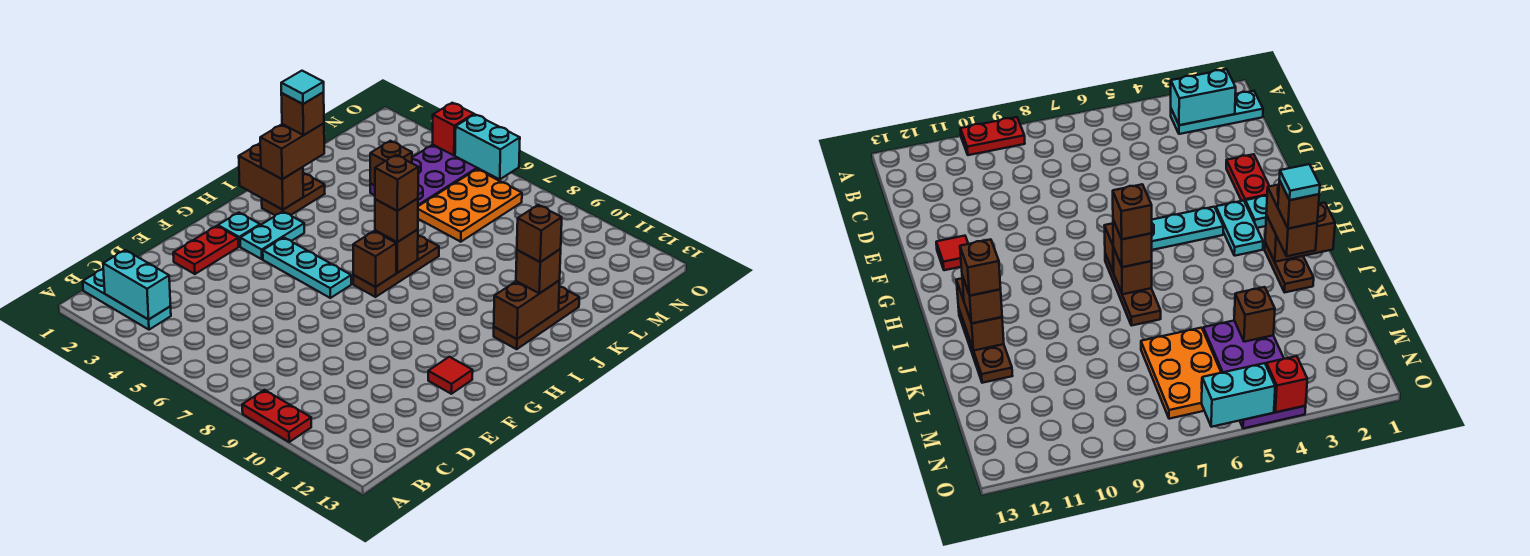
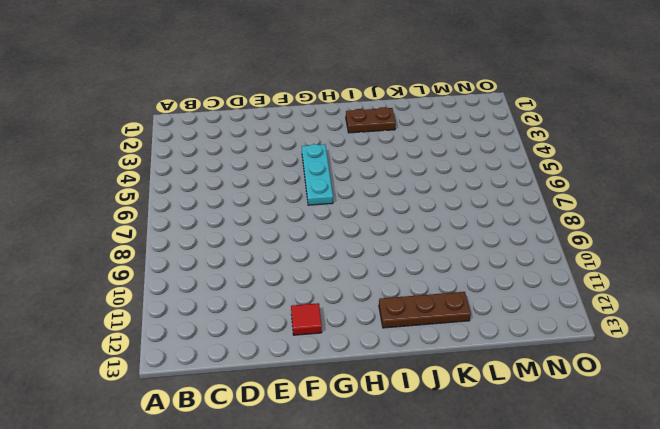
none -> red 1x2 plate [242,390,311,442]
none -> cyan 1x3 plate [83,269,171,330]
none -> red 1x2 plate [173,226,238,274]

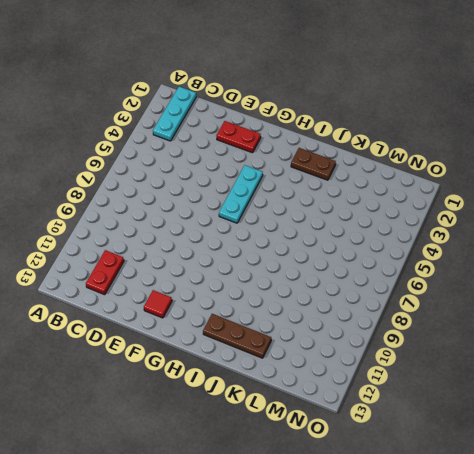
red 1x2 plate [86,250,124,295] -> red 1x2 plate moved to [242,390,311,442]
none -> cyan 1x1 plate [218,213,260,247]
none -> cyan 1x2 plate [240,212,304,259]
none -> brown 1x3 plate [353,235,439,297]

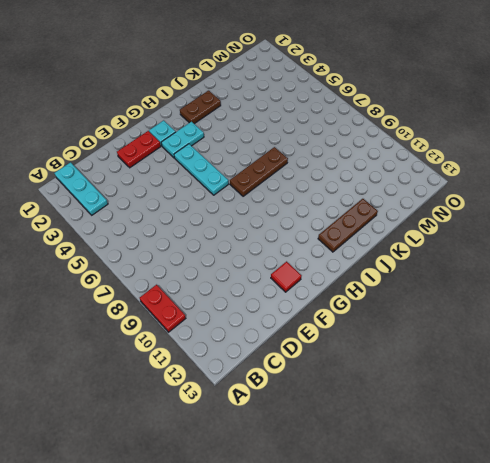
none -> purple 2x4 plate [370,145,484,206]
none -> orange 2x3 plate [418,169,522,242]
none -> cyan 1x2 brick [103,250,171,320]

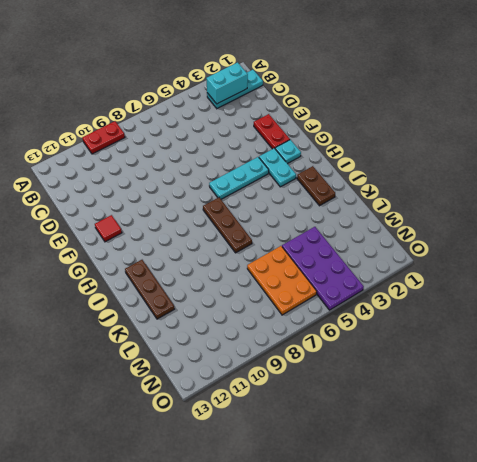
none -> brown 1x1 brick [353,231,396,287]
none -> brown 1x2 brick [239,144,303,210]
none -> brown 1x1 brick [375,229,418,273]

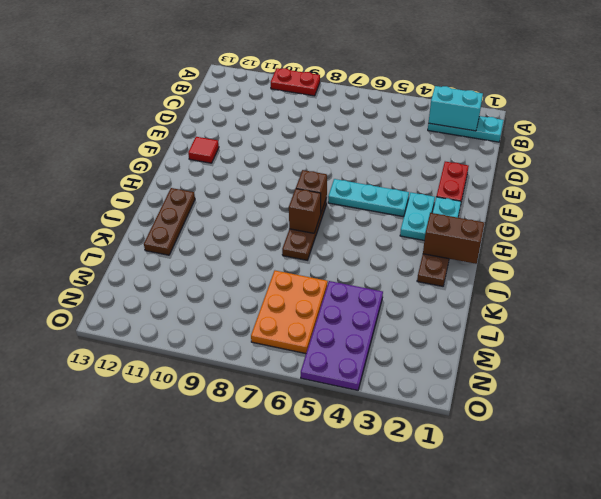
none -> brown 1x2 brick [494,281,560,339]
none -> brown 1x1 brick [370,141,412,185]
none -> red 1x1 brick [433,103,474,155]

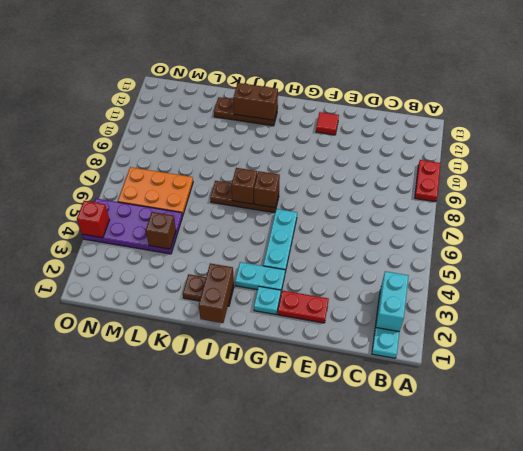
none -> cyan 1x2 brick [455,115,520,179]
none -> brown 1x2 brick [260,123,324,179]
none -> brown 1x1 brick [375,198,418,242]

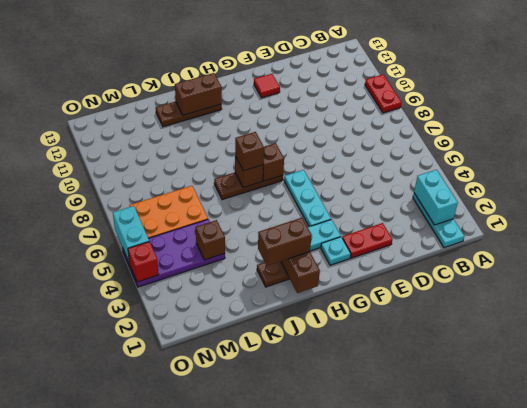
none -> brown 1x1 brick [516,249,561,293]
none -> brown 1x1 brick [375,155,418,211]
none -> brown 1x1 brick [281,92,324,135]

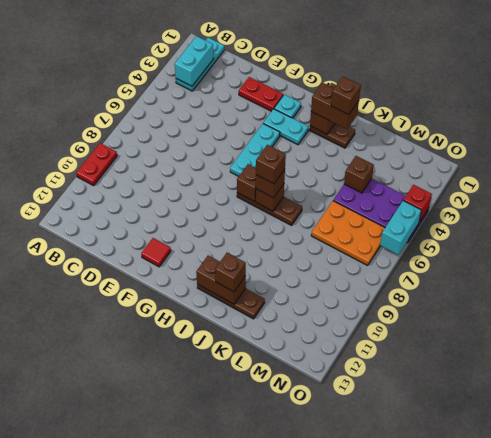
none -> brown 1x1 brick [517,205,562,262]
none -> cyan 1x1 tile [281,71,324,104]

